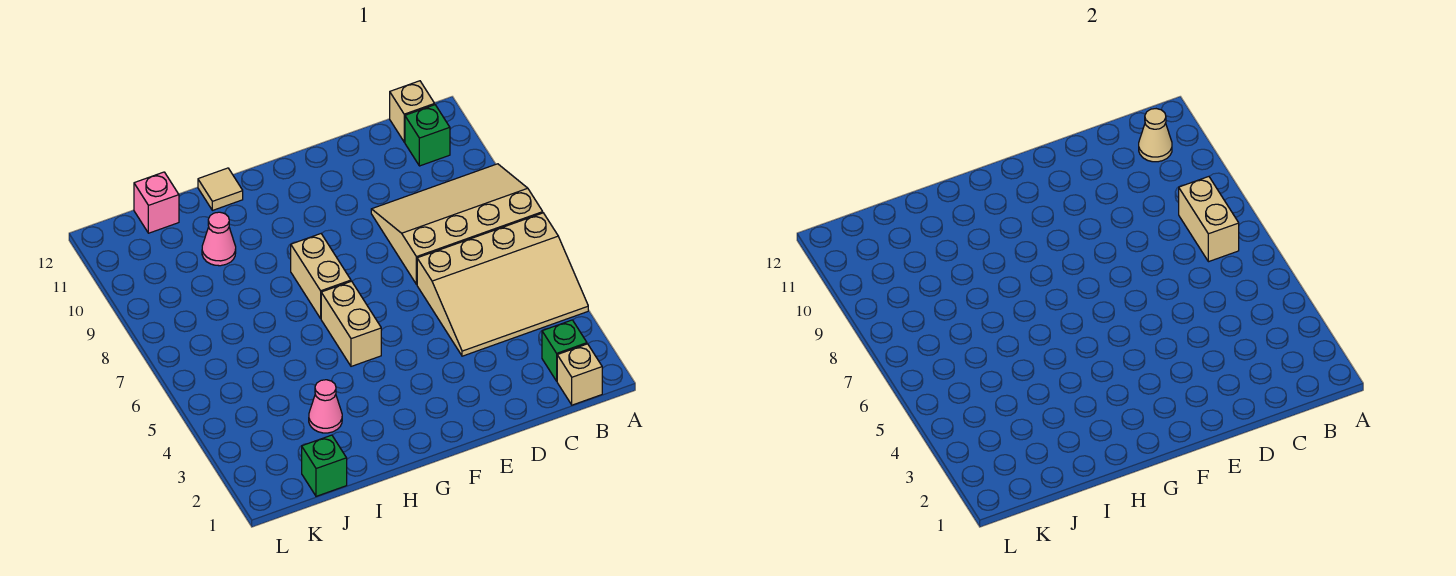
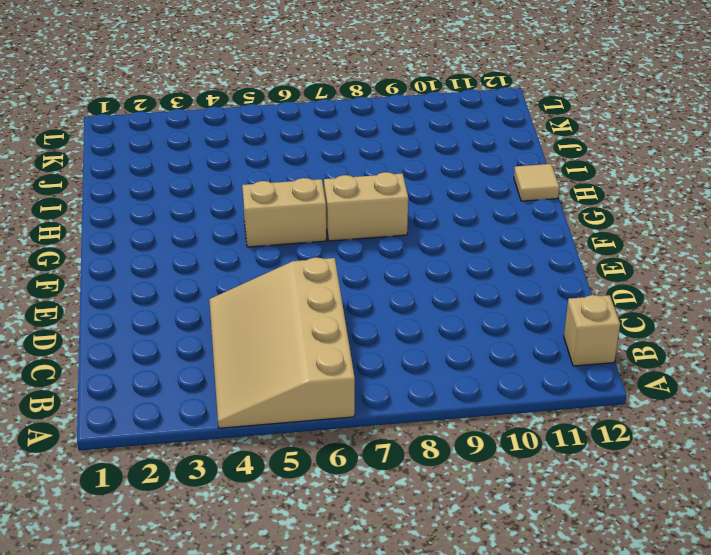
none -> tan 3x4 slope [371,164,543,284]
none -> tan 1x1 brick [557,344,602,405]
none -> green 1x1 brick [542,320,587,381]

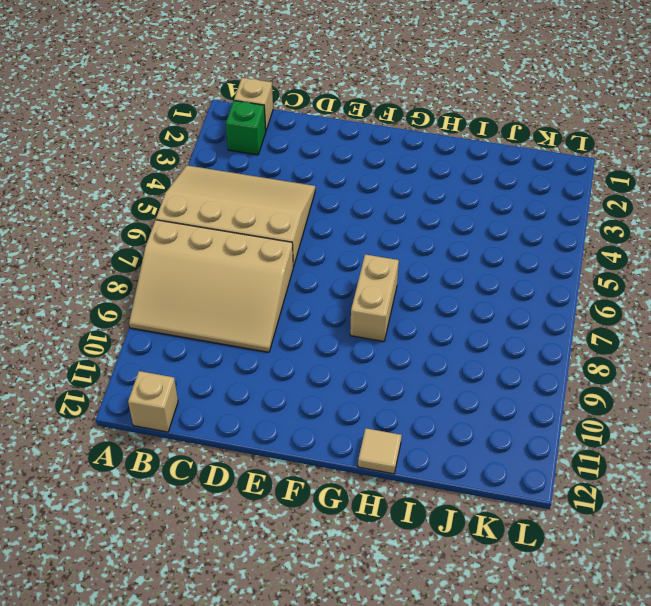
none -> green 1x1 brick [405,105,450,166]
none -> tan 1x2 brick [321,281,381,366]
none -> pink 1x1 cone [309,380,342,433]

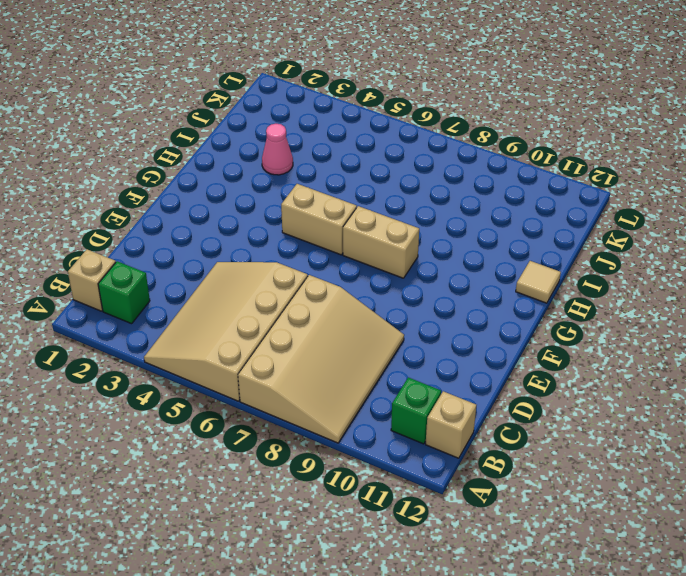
none -> pink 1x1 cone [202,212,236,266]
none -> green 1x1 brick [302,435,347,496]
none -> pink 1x1 brick [134,172,179,233]

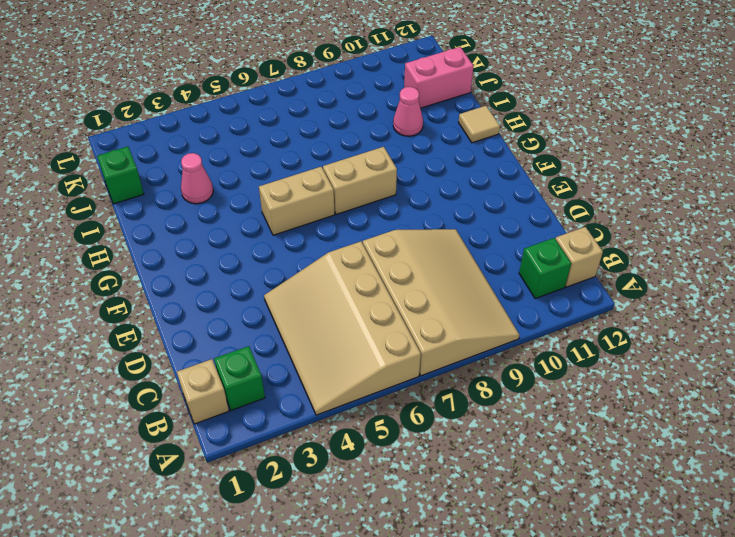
pink 1x2 brick [404,47,473,108] -> pink 1x1 brick [134,172,179,233]
none -> tan 1x2 brick [1179,177,1239,262]
none -> tan 1x1 cone [1139,109,1172,162]

